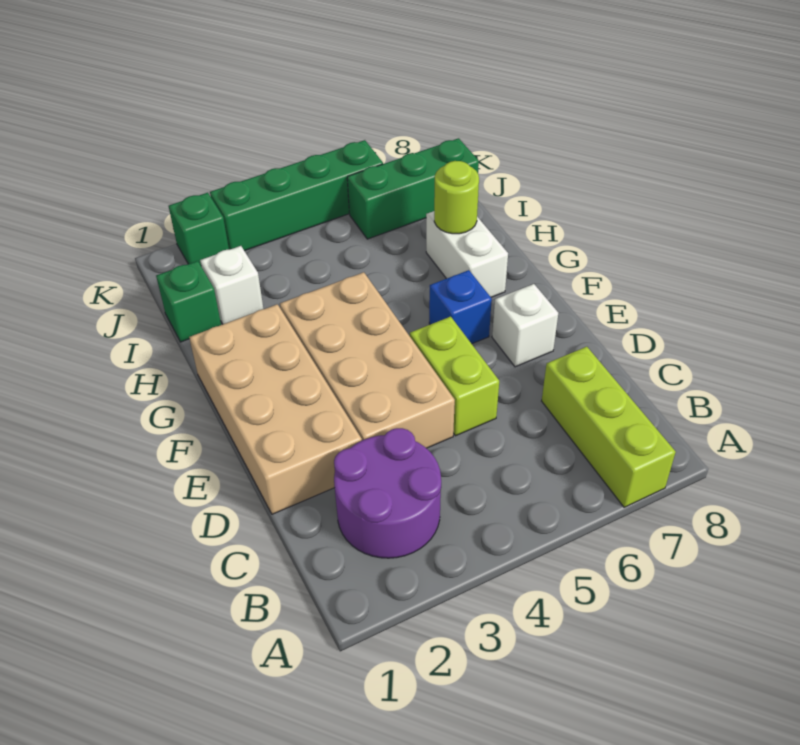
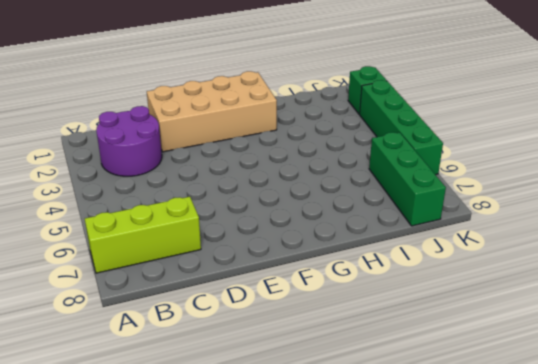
none -> tan 2x4 brick [280,272,455,448]
none -> lime 1x2 brick [410,317,499,436]
none -> white 1x1 brick [492,284,558,367]

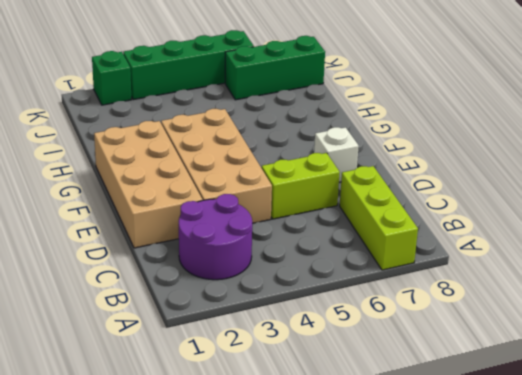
lime 1x2 brick [262,153,340,219] -> lime 1x2 brick turned to [410,317,499,436]
none -> blue 1x1 brick [429,270,492,344]
none -> white 1x2 brick [426,211,508,297]
none -> green 1x1 brick [156,261,221,342]

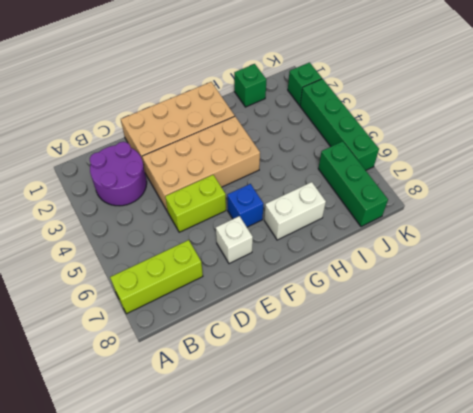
none -> white 1x1 brick [200,246,263,324]
none -> lime 1x1 round brick [434,161,479,234]

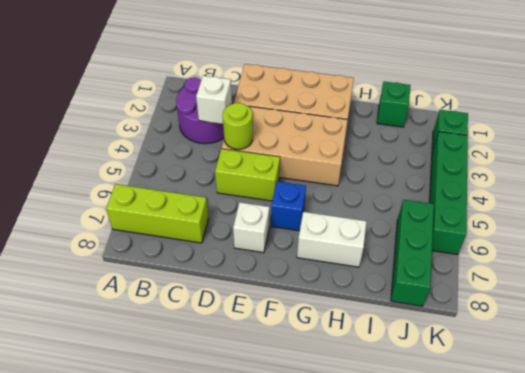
white 1x1 brick [196,76,232,124] -> white 1x1 brick moved to [200,246,263,324]
lime 1x1 round brick [223,103,253,149] -> lime 1x1 round brick moved to [434,161,479,234]

